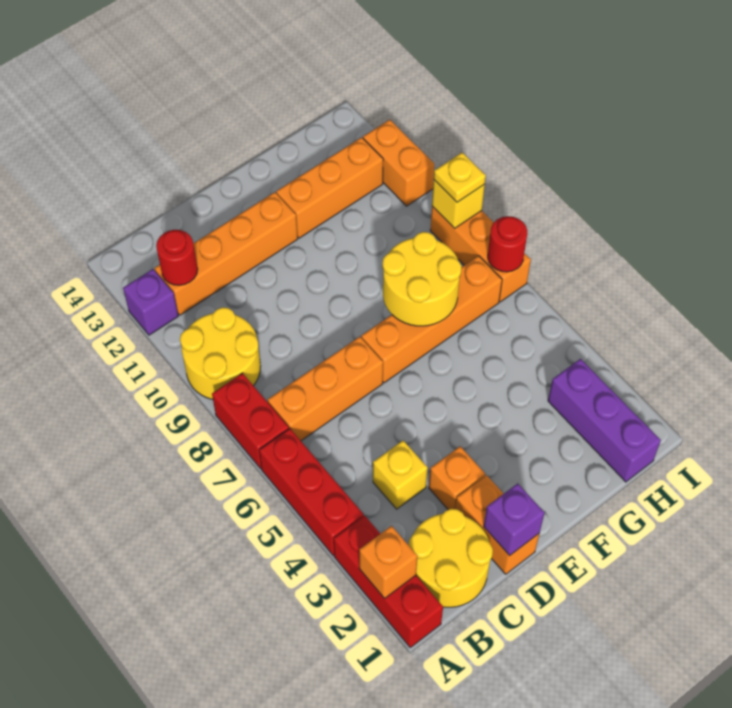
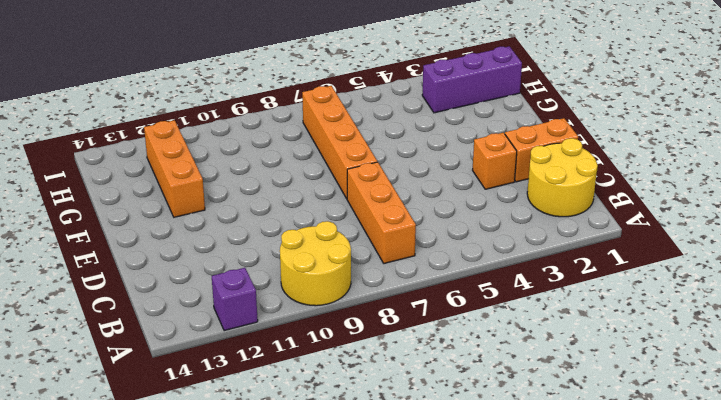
none -> red 1x3 brick [334,516,443,648]
none -> red 1x3 brick [259,429,364,555]
none -> red 1x2 brick [212,373,289,469]

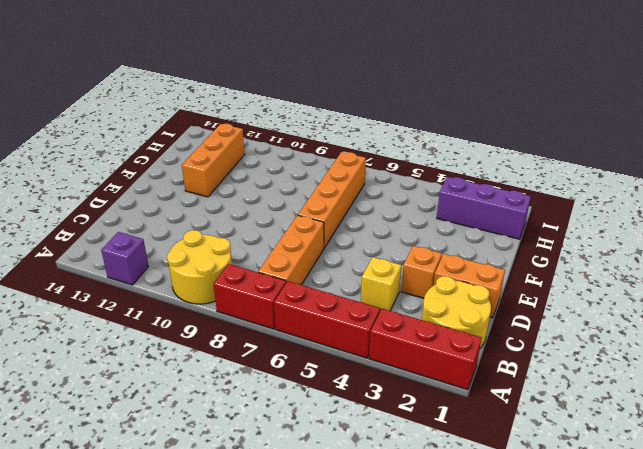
none -> orange 1x4 brick [155,192,298,315]
none -> orange 1x3 brick [430,206,531,302]
none -> orange 1x2 brick [363,120,434,206]

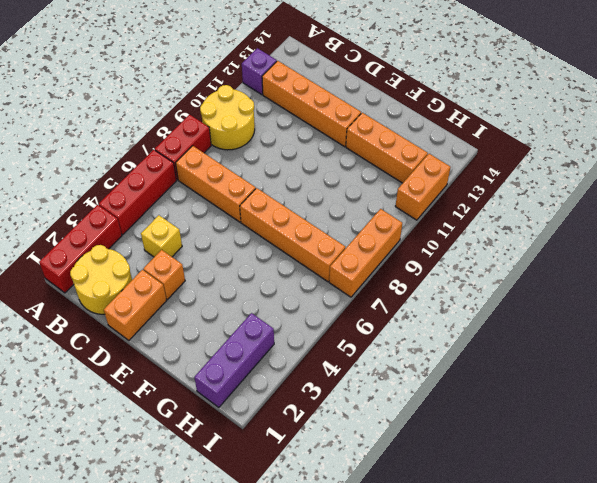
none -> orange 1x1 brick [359,526,418,598]
none -> red 1x1 round brick [156,230,198,285]
none -> purple 1x1 brick [484,483,545,556]

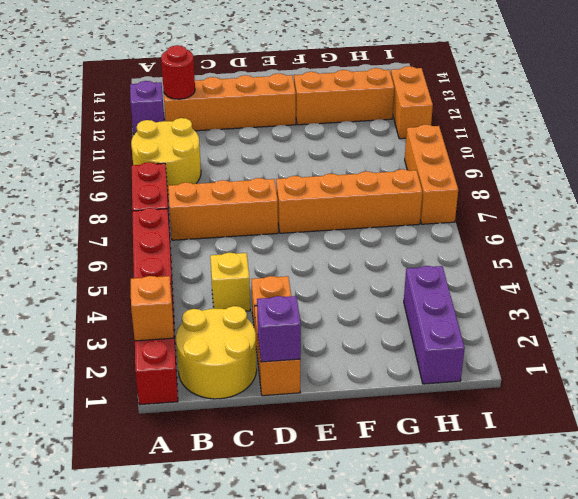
none -> yellow 2x2 round brick [382,232,462,326]
none -> red 1x1 round brick [488,216,527,272]
none -> yellow 1x1 brick [432,180,485,228]

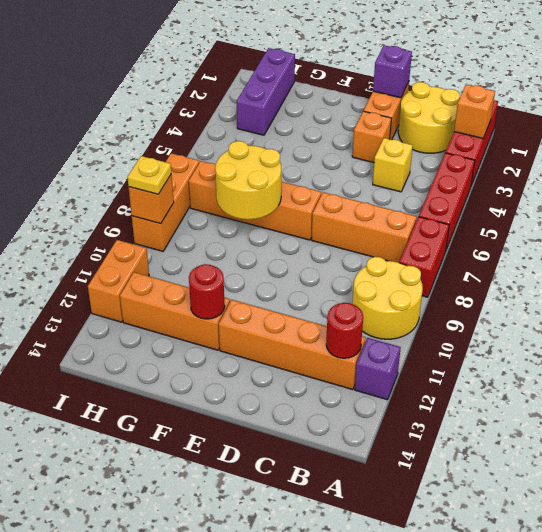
red 1x1 round brick [189,264,225,319] -> red 1x1 round brick moved to [488,216,527,272]
orange 1x1 brick [129,174,174,224] -> yellow 1x1 brick [432,180,485,228]

